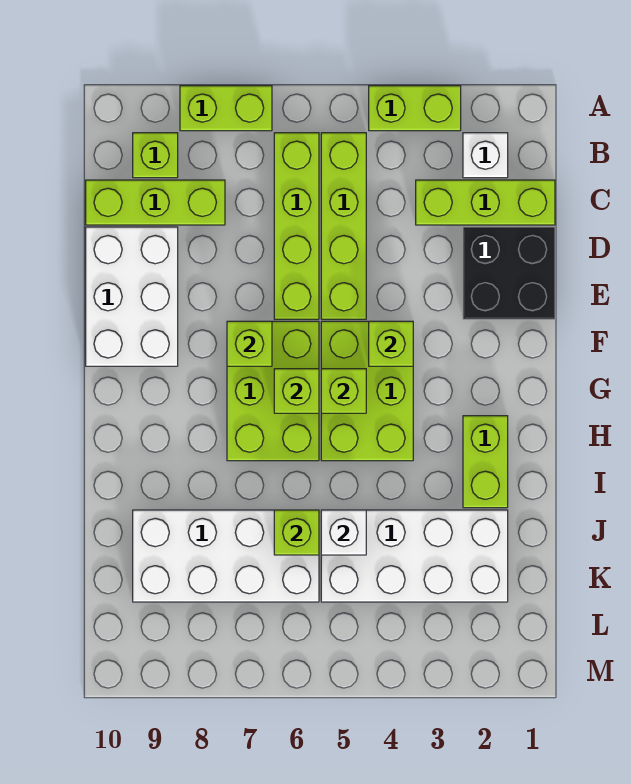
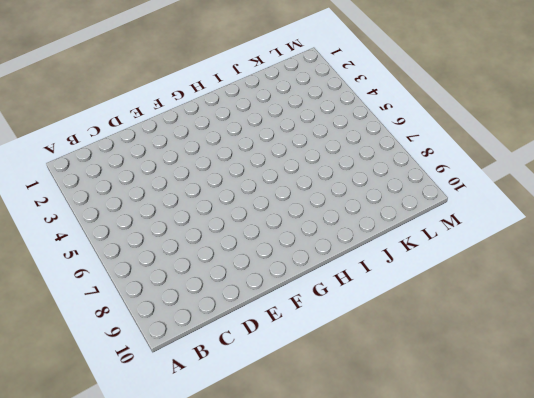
none -> lime 1x2 brick [369,86,461,131]
none -> lime 1x2 brick [180,86,272,131]
none -> white 1x1 brick [463,133,508,178]

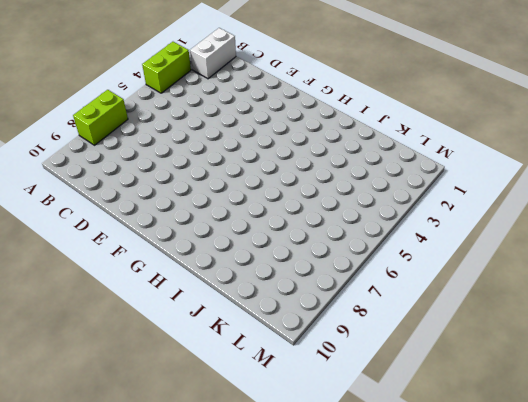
white 1x2 brick [190,28,236,79] -> white 1x1 brick [463,133,508,178]
none -> lime 1x4 brick [321,133,366,319]
none -> lime 1x4 brick [274,133,319,319]
none -> lime 1x1 brick [133,133,178,178]

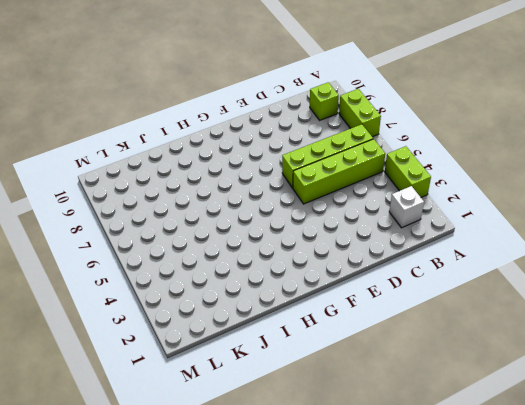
none -> lime 1x3 brick [416,180,555,225]
none -> lime 1x3 brick [86,180,225,225]
none -> black 2x2 brick [463,227,555,319]

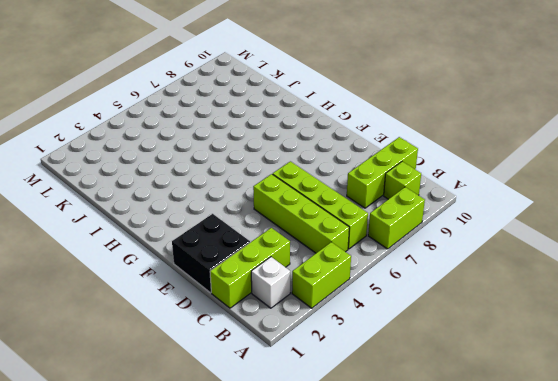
none -> white 2x3 brick [86,227,178,366]
none -> lime 2x3 brick [321,321,413,461]
none -> lime 2x3 brick [227,321,319,461]

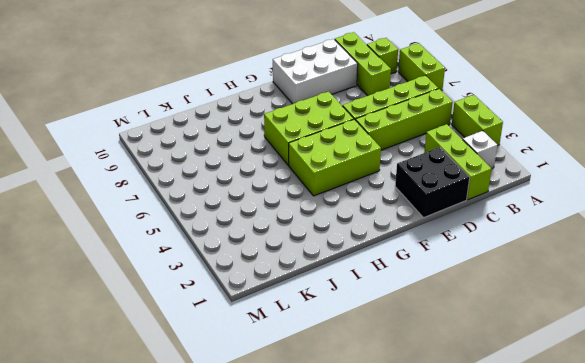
none -> lime 1x2 brick [463,416,508,508]
none -> white 2x4 brick [321,510,508,602]
none -> white 2x4 brick [133,510,319,602]

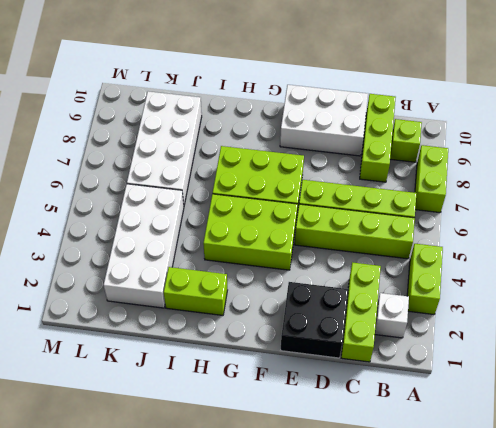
none -> lime 1x1 brick [369,321,413,366]
none -> lime 1x1 brick [227,321,272,366]
none -> lime 1x1 brick [321,369,366,413]

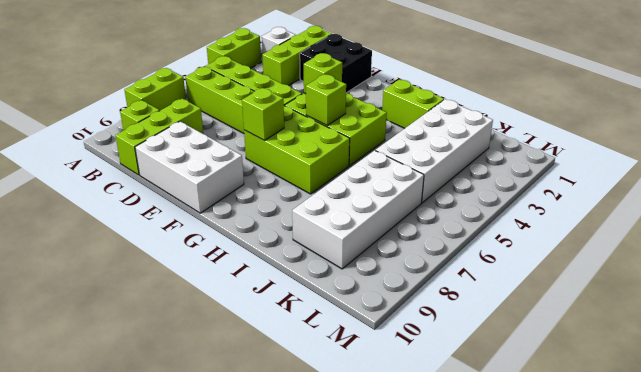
none -> lime 1x1 brick [274,369,319,413]
none -> white 1x1 brick [321,510,366,555]
none -> lime 1x1 brick [274,510,319,555]

